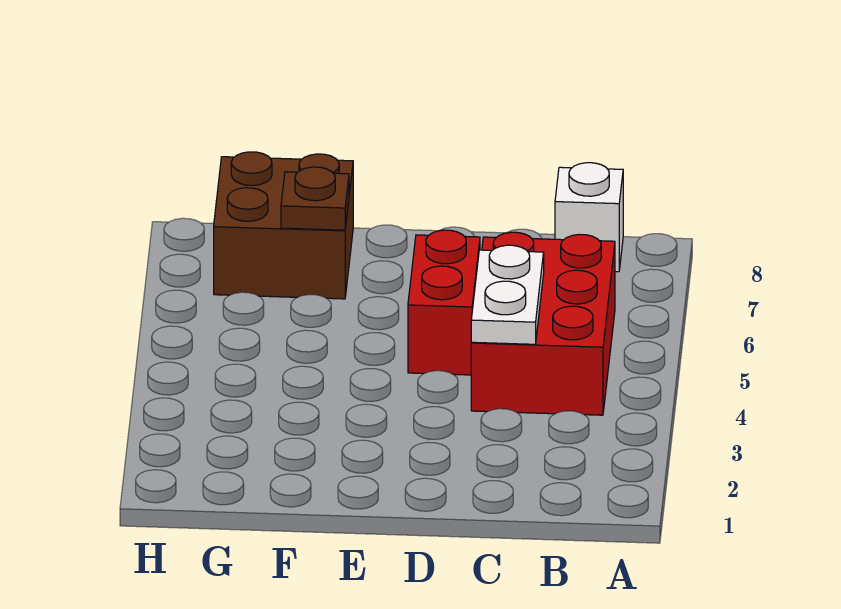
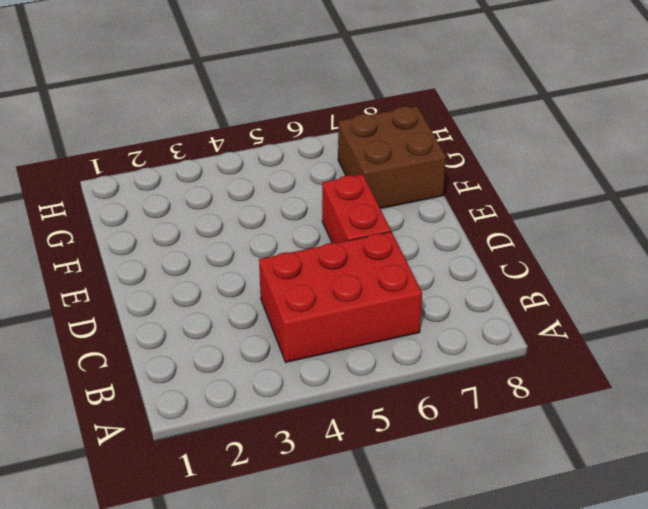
red 1x2 brick [322,174,391,243] -> red 1x2 brick turned to [408,230,480,375]
none -> white 1x1 brick [555,163,623,272]
none -> white 1x2 plate [471,245,544,344]

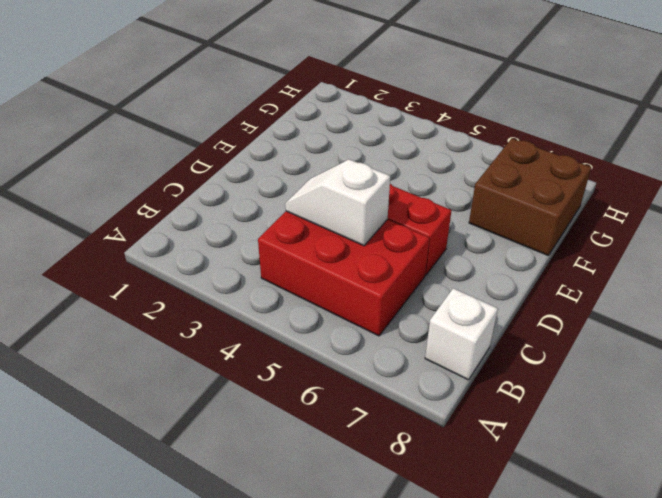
white 1x2 slope [285,159,390,246] -> white 1x2 plate [471,245,544,344]
none -> brown 1x1 plate [281,167,349,230]

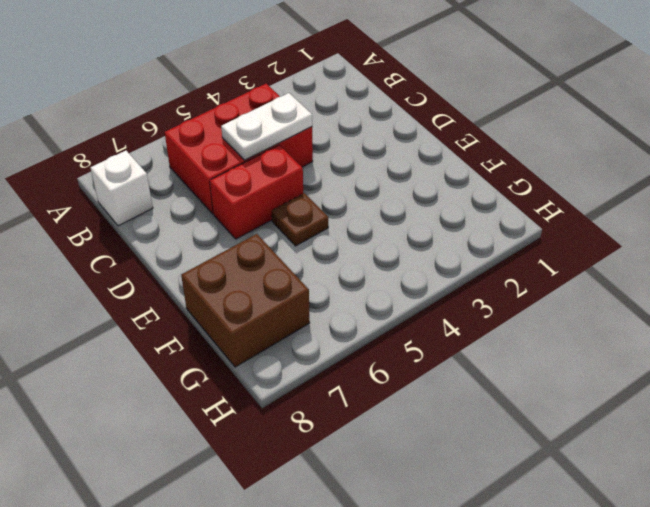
brown 1x1 plate [272,193,328,246] -> brown 1x1 plate moved to [281,167,349,230]

